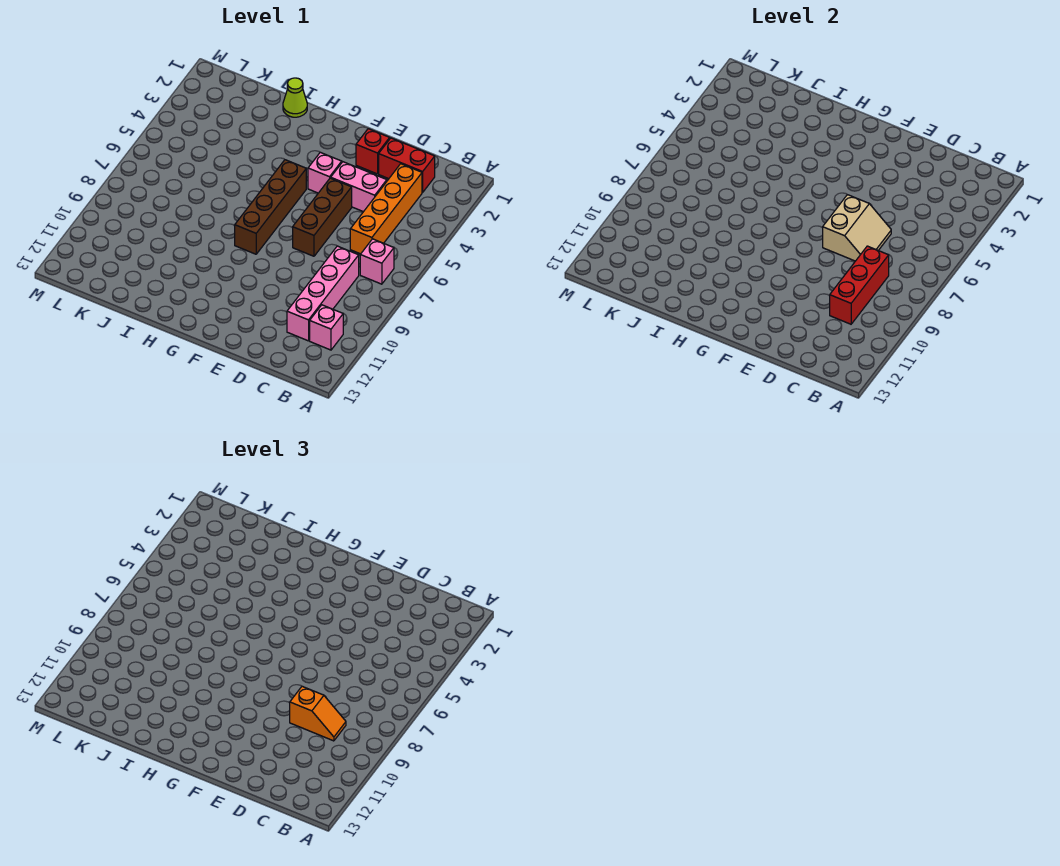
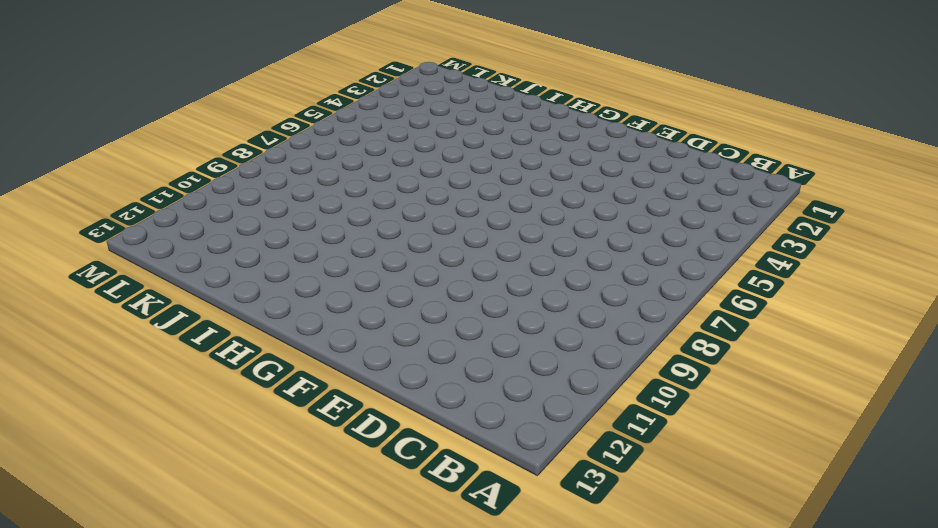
none -> pink 1x1 brick [360,239,394,284]
none -> pink 1x1 brick [310,305,343,350]
none -> red 1x2 brick [379,138,435,192]

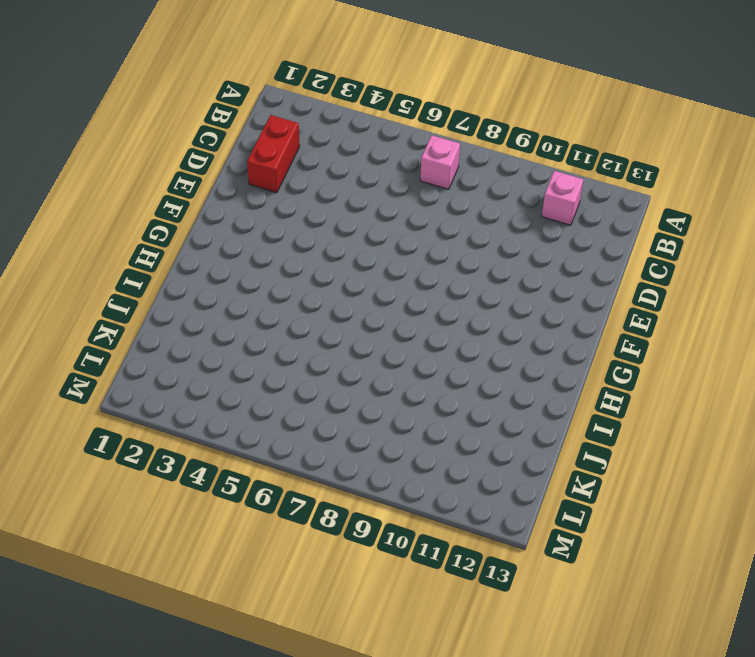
none -> orange 1x4 brick [350,164,422,254]
none -> pink 1x4 brick [287,246,359,341]
none -> pink 1x2 brick [331,162,387,212]

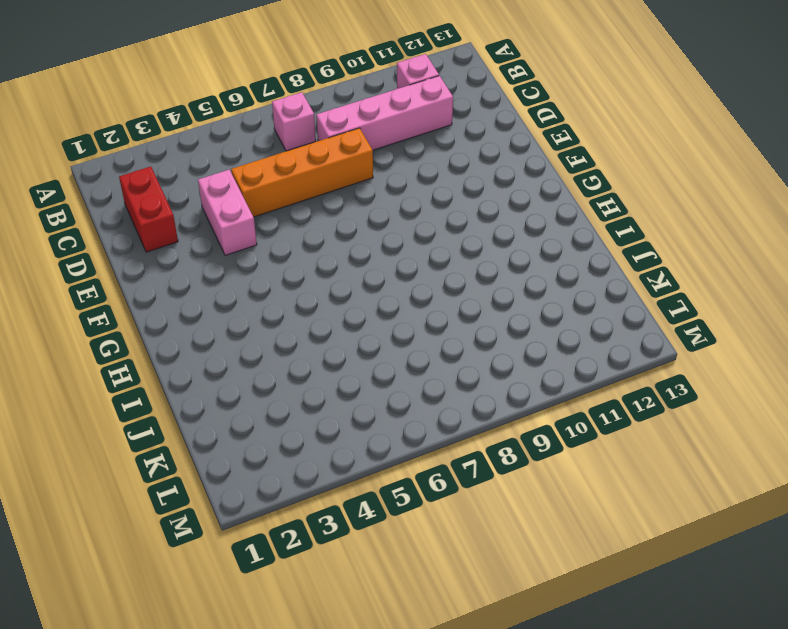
orange 1x4 brick [231,128,373,217] -> orange 1x4 brick moved to [350,164,422,254]
none -> red 1x1 brick [356,129,390,174]
none -> brown 1x3 brick [293,178,352,256]
none -> pink 1x1 brick [308,152,342,193]

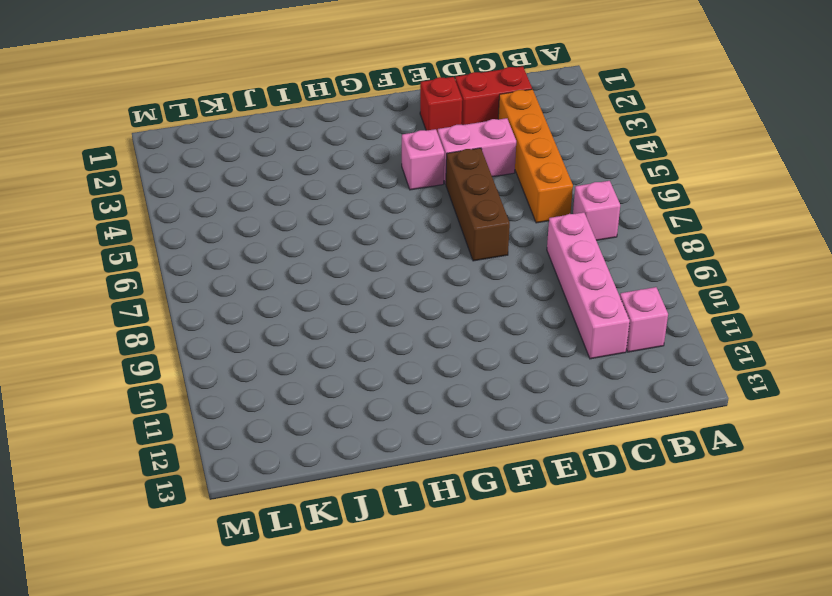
none -> brown 1x4 brick [235,160,306,254]
none -> lime 1x1 cone [283,78,307,117]
none -> red 1x3 brick [830,246,889,324]

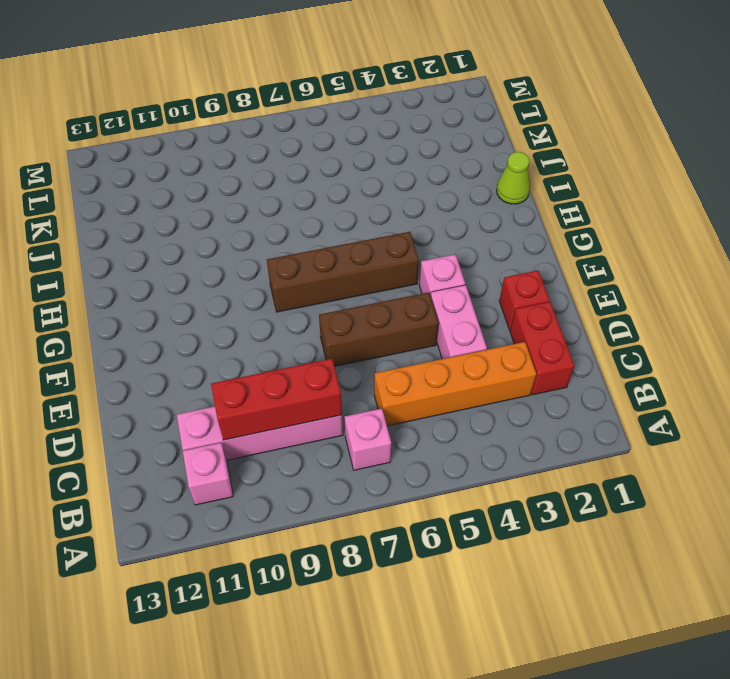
none -> tan 2x2 slope [823,195,891,261]
none -> orange 1x2 slope [290,686,346,741]

